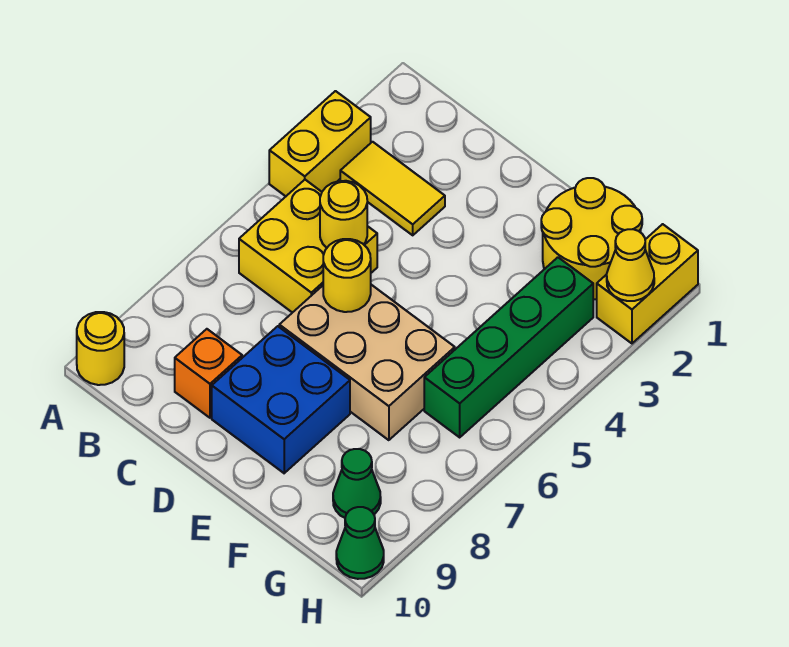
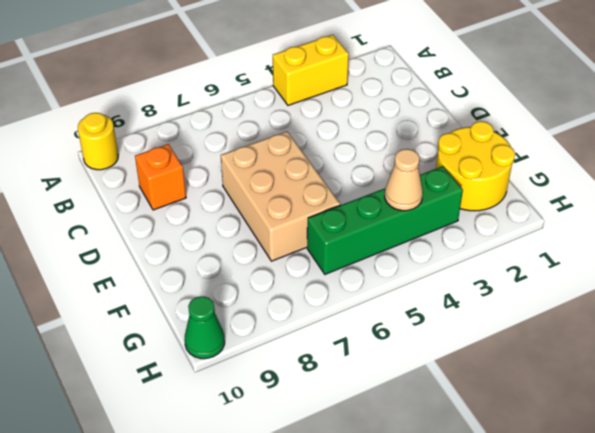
tan 1x1 cone [385,149,423,211] -> none
none -> yellow 1x2 tile [340,142,445,235]
none -> yellow 2x2 brick [239,180,377,313]
none -> blue 2x2 brick [212,326,350,473]

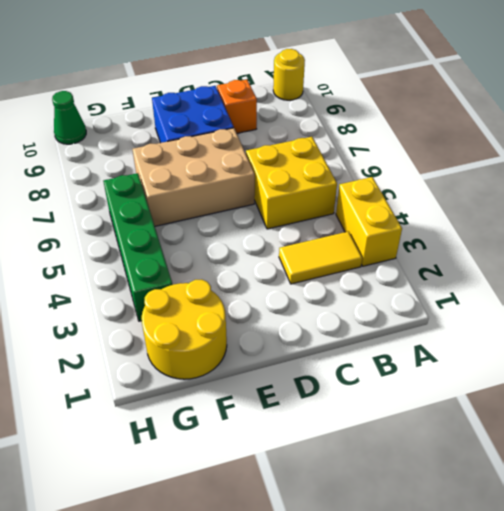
none -> green 1x1 cone [333,449,381,518]
none -> yellow 1x2 brick [597,224,698,343]
none -> yellow 1x1 round brick [320,181,367,248]

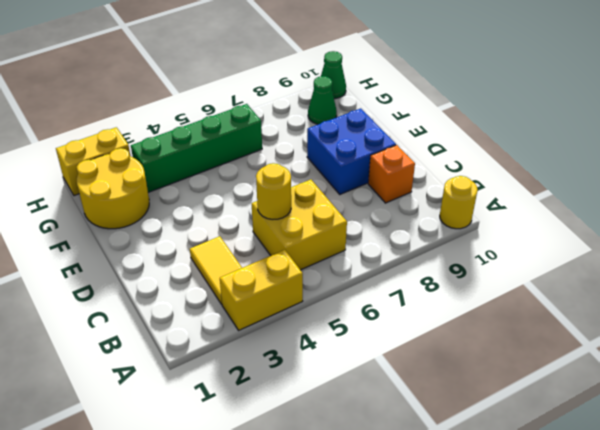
none -> tan 2x3 brick [279,285,455,440]
none -> yellow 1x1 round brick [323,239,371,312]
none -> yellow 1x1 cone [607,229,654,301]

